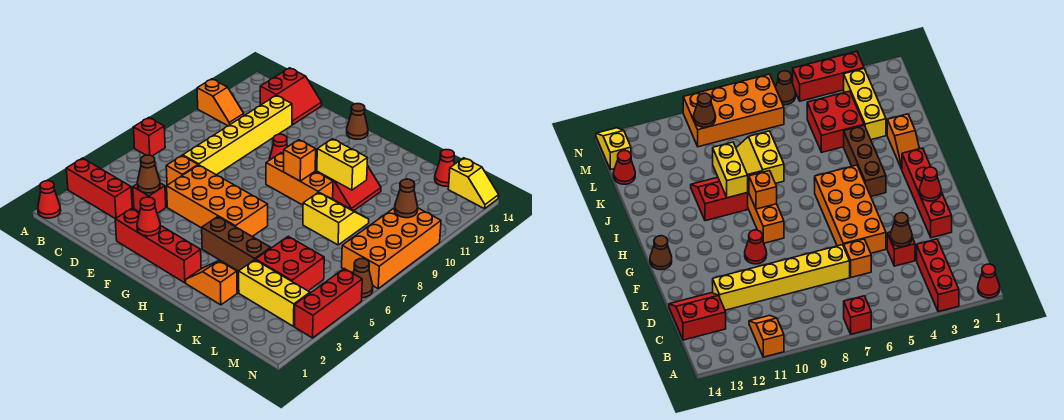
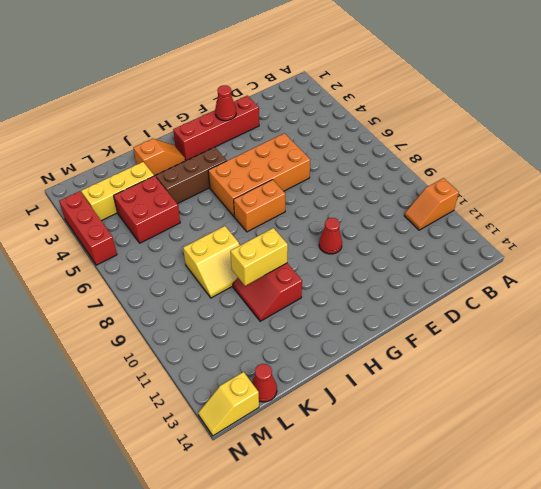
orange 1x2 brick [234,180,285,232] -> none
none -> red 1x1 cone [38,181,61,218]
none -> red 1x3 brick [66,158,132,219]
none -> red 1x1 brick [133,118,165,156]

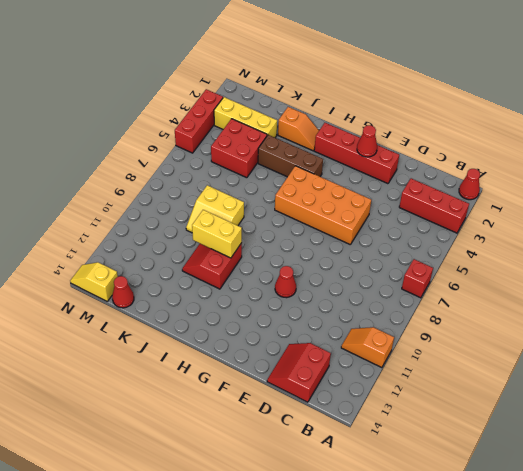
none -> red 1x1 brick [133,183,166,213]
none -> orange 1x1 brick [166,155,198,185]
none -> yellow 1x6 brick [183,95,292,175]

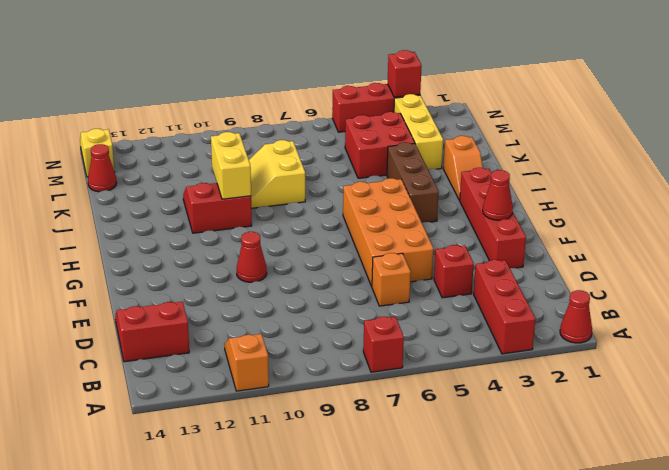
red 1x1 brick [388,50,422,97] -> none
none -> yellow 1x6 brick [183,95,292,175]
none -> orange 1x3 brick [266,153,333,205]
none -> brown 1x1 cone [347,104,368,139]

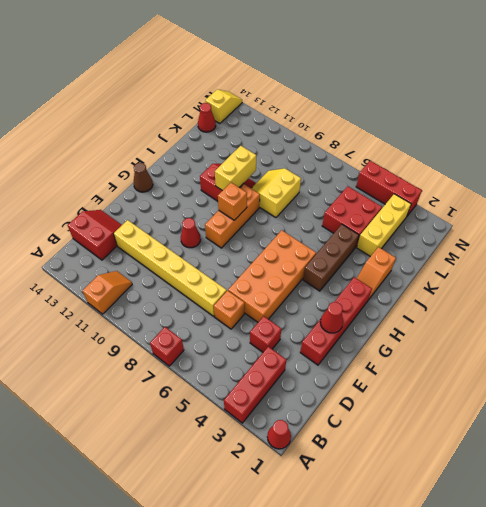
none -> orange 2x4 brick [342,208,441,288]
none -> brown 1x1 cone [353,259,373,298]
none -> brown 1x1 cone [137,155,160,193]

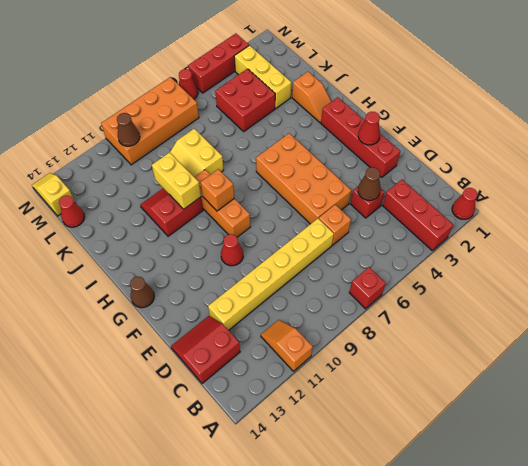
red 1x1 cone [179,69,198,99] -> brown 1x1 cone [353,259,373,298]
none -> brown 1x3 brick [202,217,271,271]

